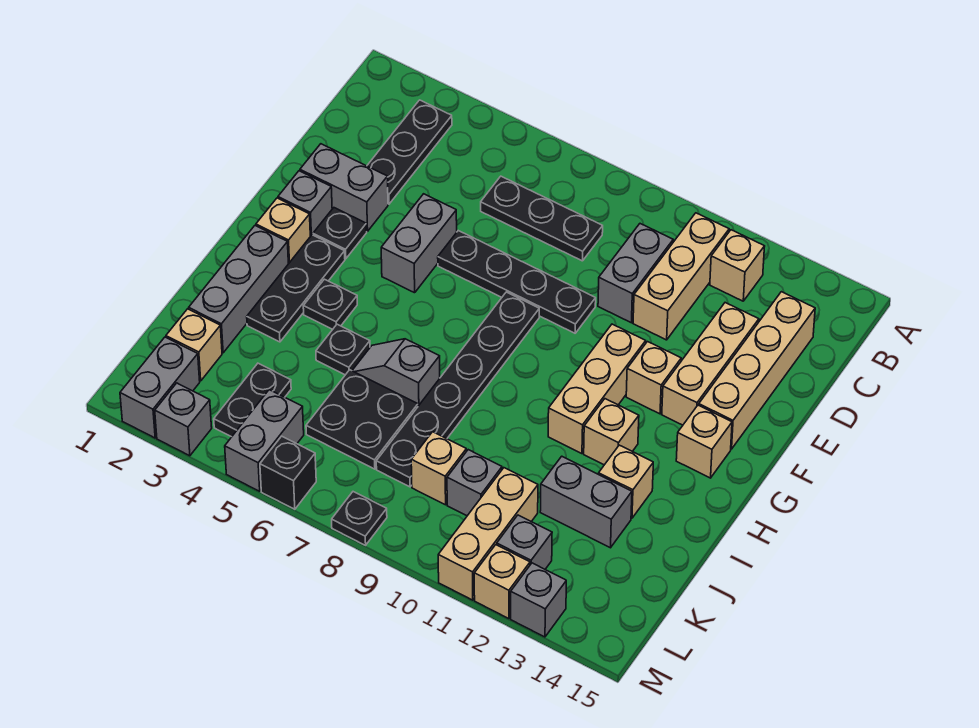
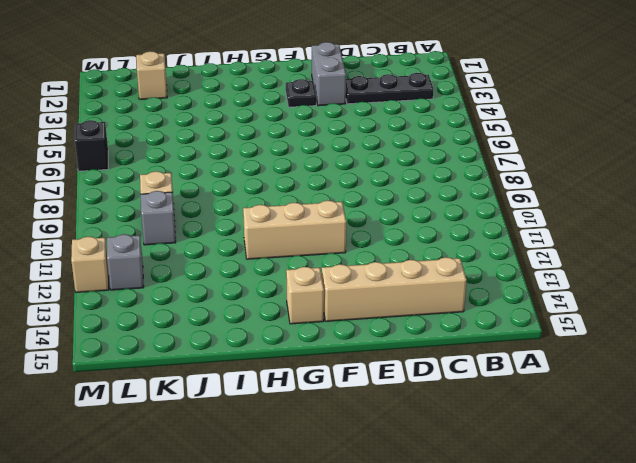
none -> tan 1x3 brick [633,213,729,340]
none -> tan 1x1 brick [710,230,765,301]
none -> black 1x3 plate [481,176,603,261]
none -> grey 1x2 brick [598,224,673,323]

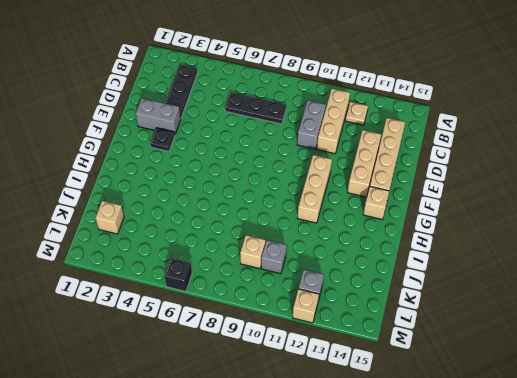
tan 1x1 plate [345,102,368,125] -> tan 1x1 brick [710,230,765,301]
none -> grey 1x2 brick [381,194,457,293]
none -> black 1x4 plate [438,231,596,333]
none -> grey 1x1 brick [278,171,332,236]
none -> black 1x6 plate [376,292,539,487]

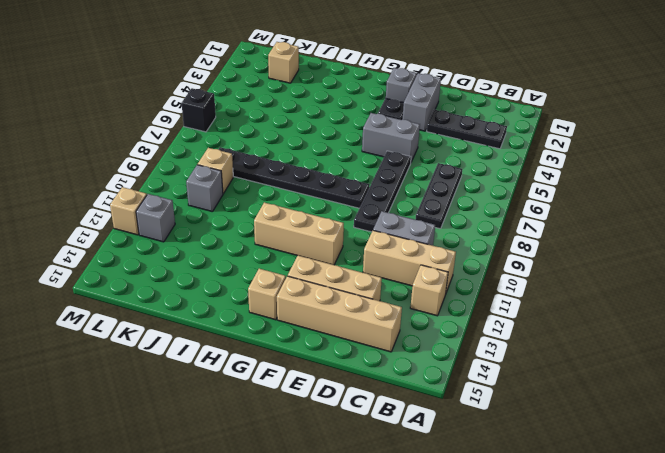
none -> tan 1x1 brick [626,342,681,414]
none -> tan 1x1 brick [256,198,310,264]
none -> black 1x3 plate [247,235,345,342]
none -> grey 1x3 brick [189,226,288,353]

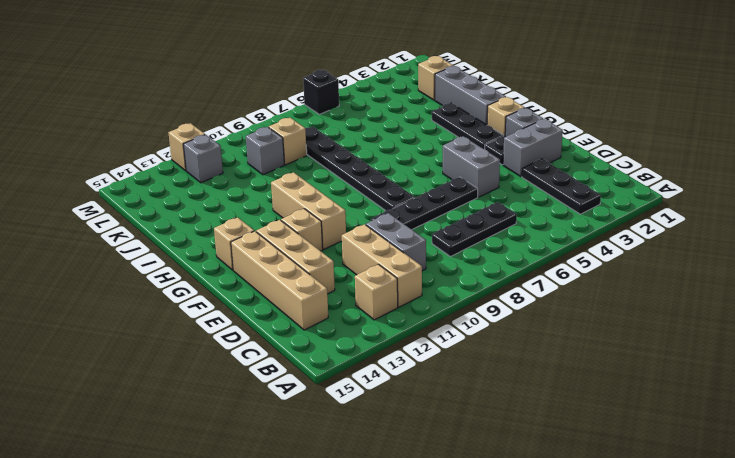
none -> black 1x1 plate [303,279,357,329]
none -> tan 1x1 brick [584,399,639,465]
none -> black 1x1 plate [316,324,370,375]
none -> grey 1x2 slope [352,339,440,406]

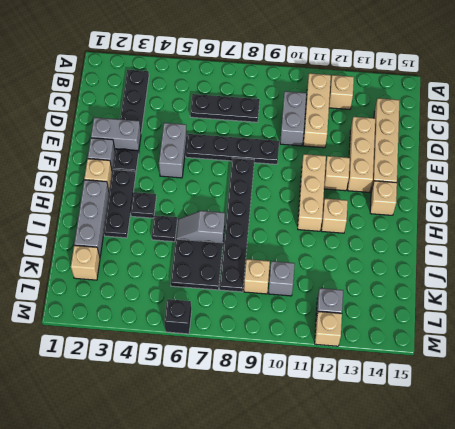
none -> tan 1x1 brick [599,445,653,518]
none -> grey 1x2 brick [540,456,632,548]
none -> black 1x2 plate [214,363,291,437]
none -> tan 1x3 brick [438,468,538,600]

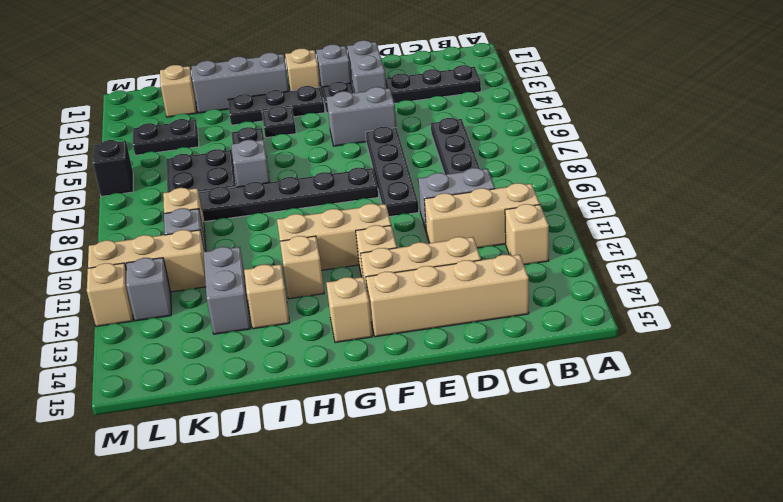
none -> grey 1x2 brick [120,337,200,438]
none -> grey 1x2 brick [225,390,304,491]
none -> grey 1x1 brick [155,383,212,456]
none -> black 1x1 plate [332,492,387,545]

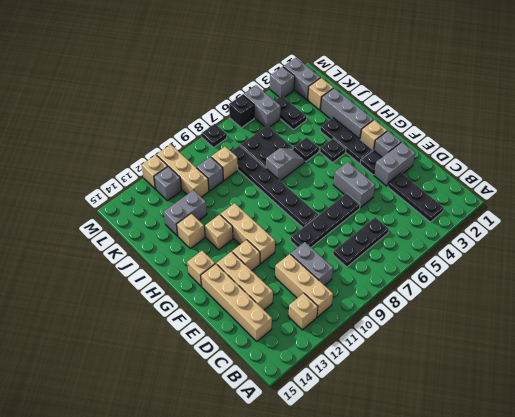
none -> grey 1x1 brick [511,563,566,637]

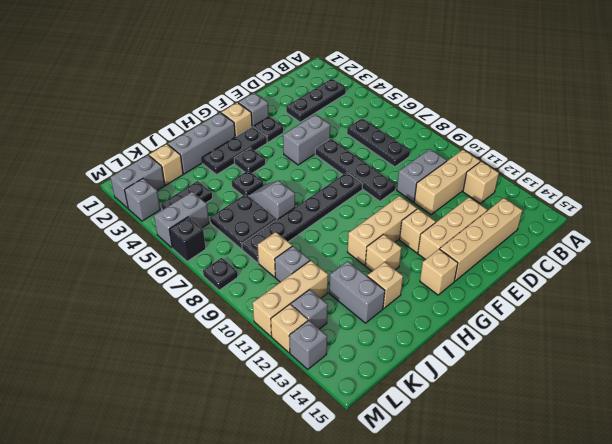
none -> grey 1x2 brick [300,144,388,231]

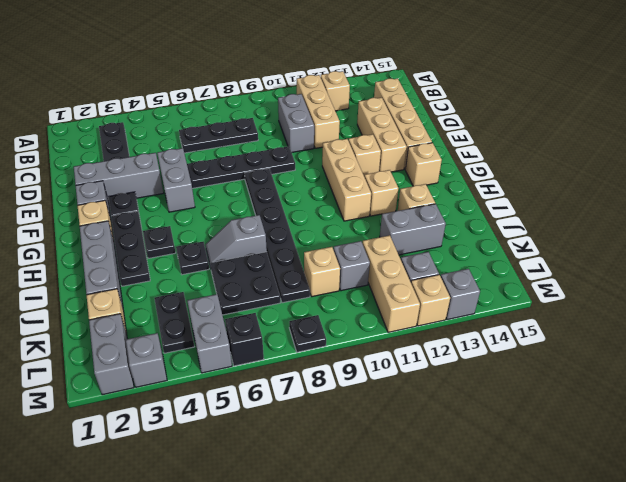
grey 1x3 brick [74,153,164,202] -> grey 1x2 brick [300,144,388,231]

